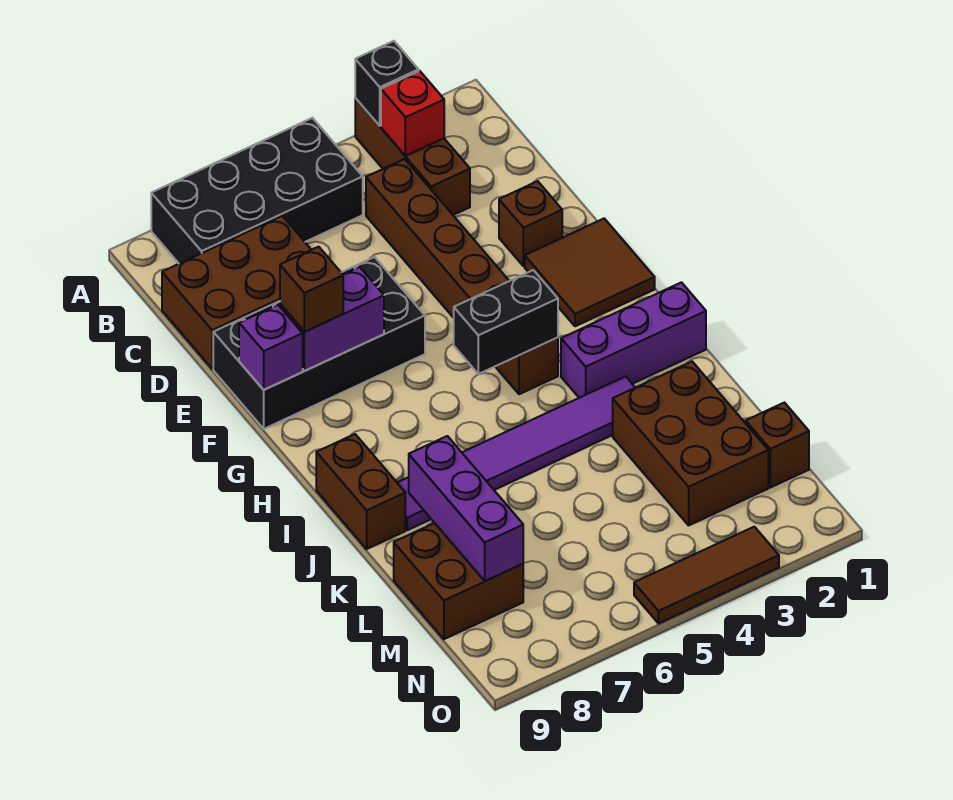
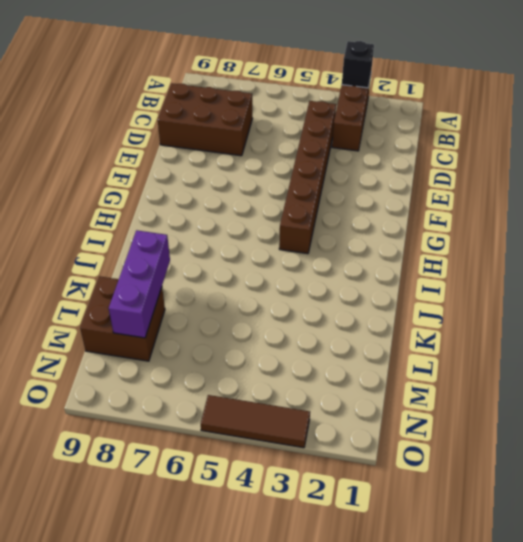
none -> black 2x4 brick [151,118,363,264]
none -> brown 1x1 brick [499,181,562,266]
none -> black 2x4 brick [213,257,425,429]

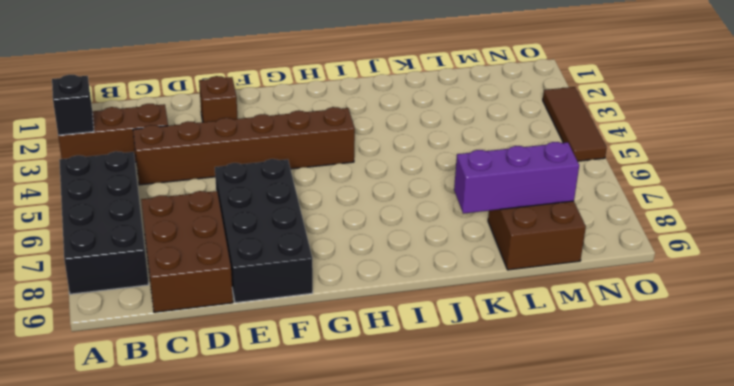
none -> brown 2x2 tile [525,219,655,326]
none -> purple 1x3 brick [561,282,706,398]
none -> brown 1x2 brick [316,434,405,549]

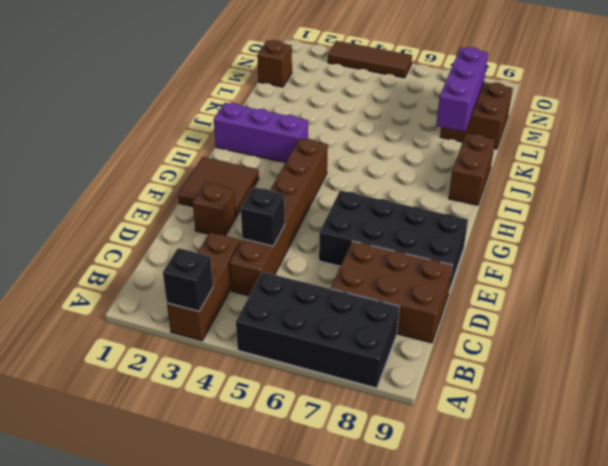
black 1x1 brick [241,187,285,246] -> none
none -> purple 1x6 tile [397,376,635,530]
none -> brown 2x3 brick [613,362,768,525]
none -> red 1x1 brick [381,71,444,156]

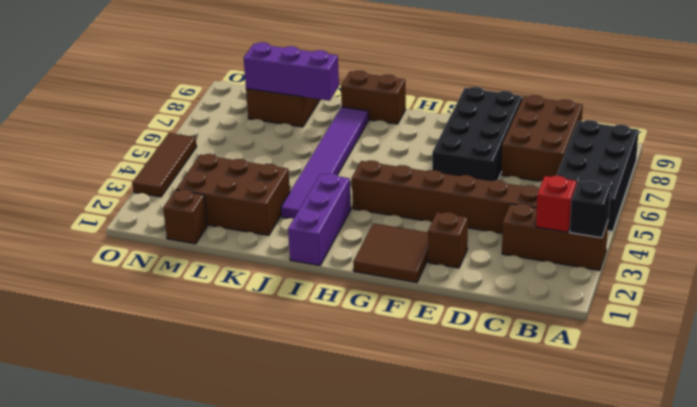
none -> purple 1x2 brick [280,267,384,371]
none -> purple 1x1 brick [239,305,303,390]
none -> black 1x2 brick [454,270,558,374]

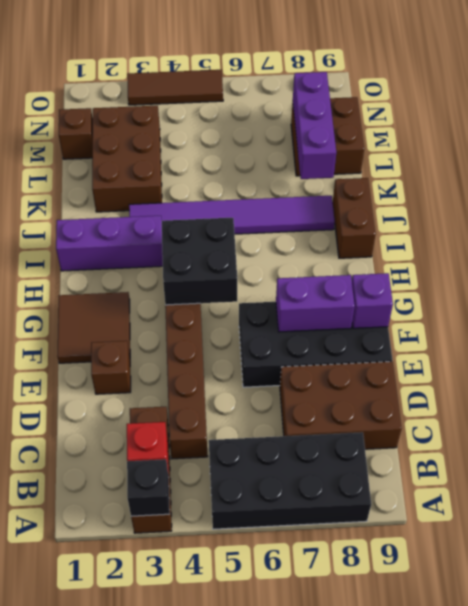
black 2x2 brick [162,218,237,305] -> black 1x2 brick [454,270,558,374]
none -> brown 1x1 brick [280,247,343,332]

